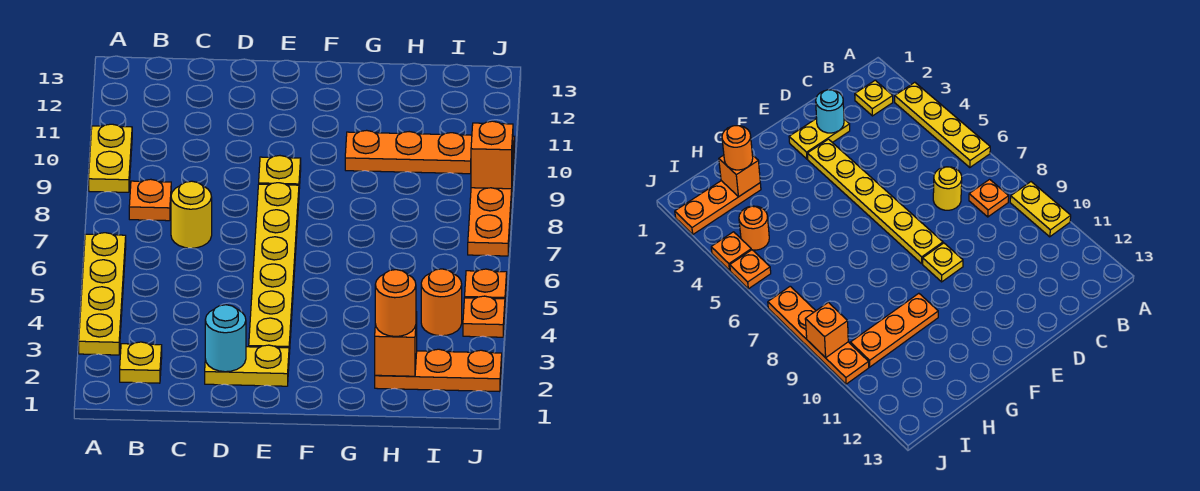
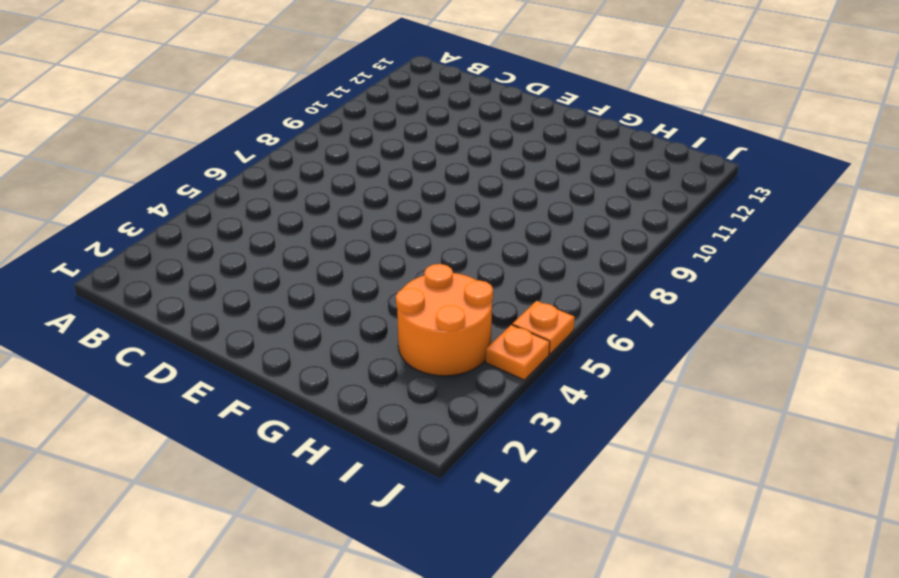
orange 2x2 round brick [396,264,493,376] -> orange 1x1 round brick [421,269,462,336]
none -> yellow 1x4 plate [79,233,126,355]
none -> yellow 1x2 plate [89,124,132,192]
none -> yellow 1x1 plate [120,342,162,383]

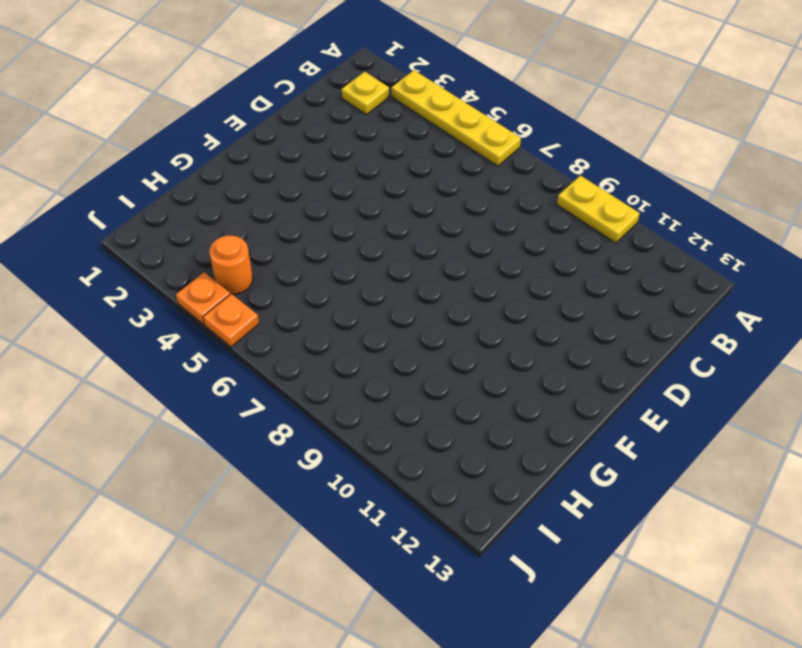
none -> orange 1x1 plate [129,179,171,221]
none -> yellow 1x1 round brick [171,181,212,248]
none -> yellow 1x2 plate [205,345,289,386]

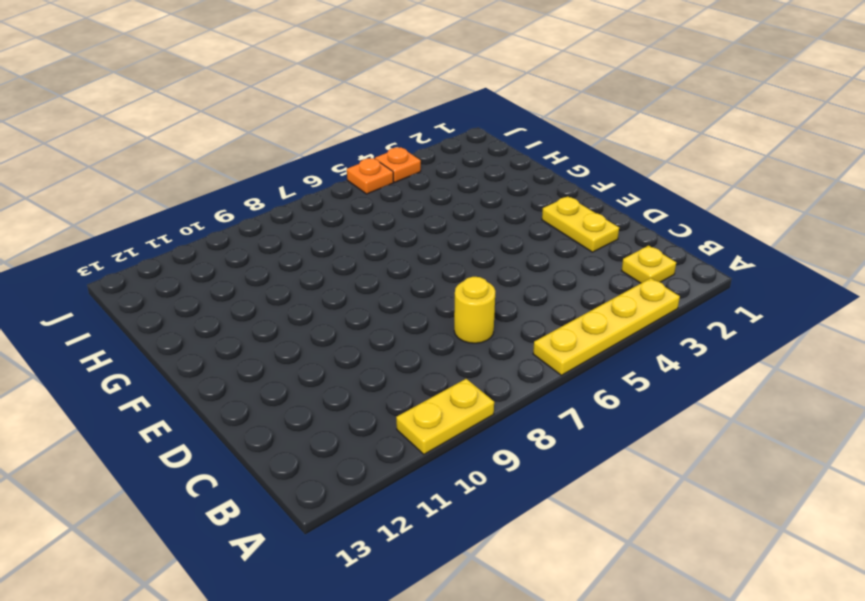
none -> orange 1x1 plate [129,179,171,221]
none -> yellow 1x6 plate [249,183,299,354]
none -> yellow 1x1 plate [259,156,301,189]

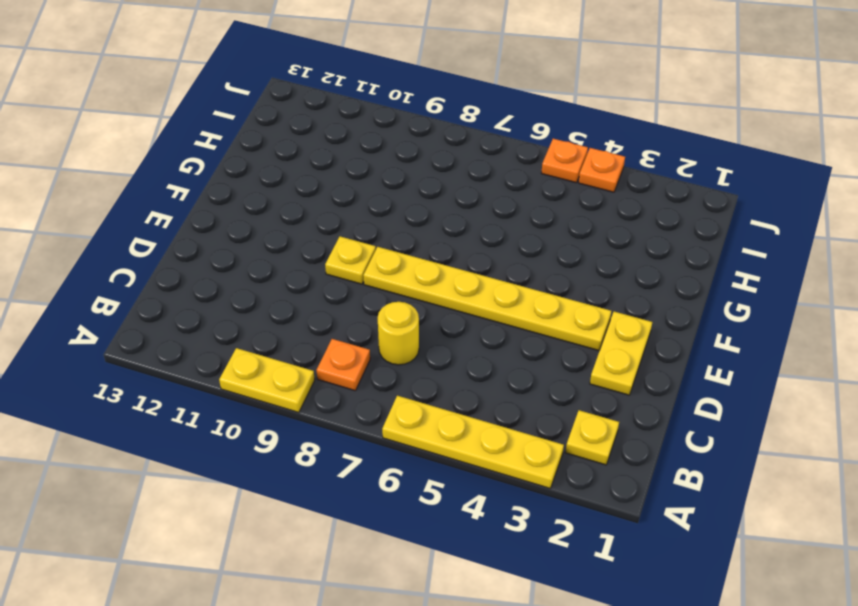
none -> orange 1x3 plate [345,130,472,174]
none -> orange 1x3 plate [375,349,502,392]
none -> orange 1x1 round brick [421,269,462,336]

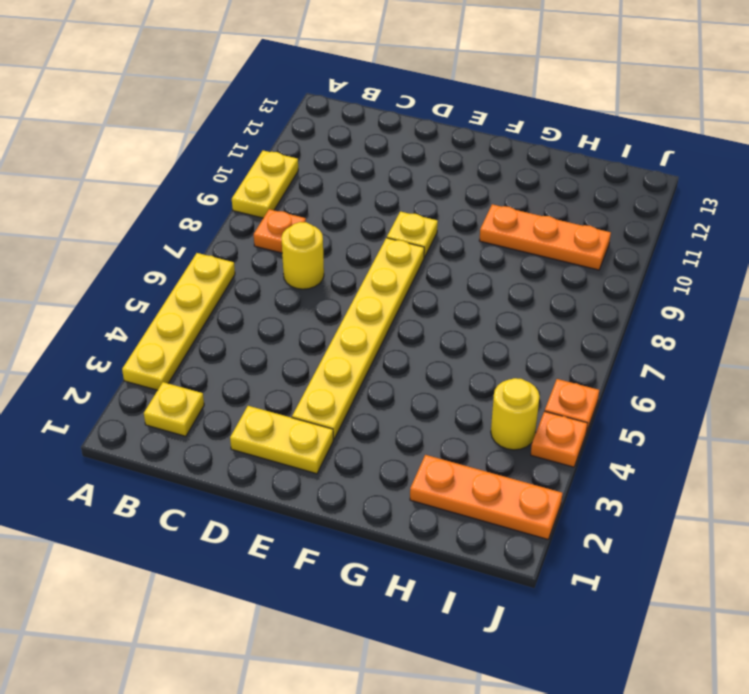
yellow 1x1 round brick [491,378,540,450] -> orange 1x1 round brick [421,269,462,336]
none -> orange 1x4 plate [468,136,515,256]
none -> cyan 1x1 round brick [205,305,246,372]
none -> orange 1x1 brick [375,312,417,376]

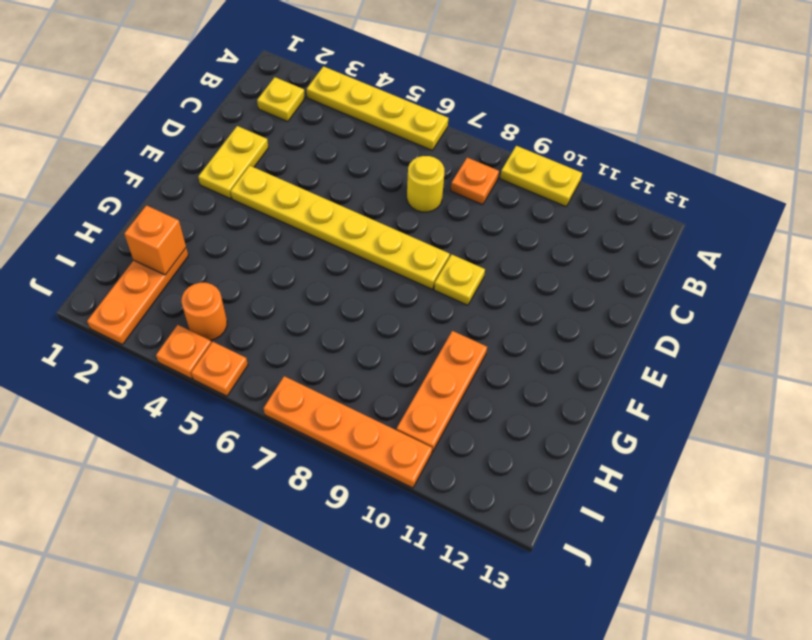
none -> cyan 1x1 round brick [205,305,246,372]
none -> orange 1x1 brick [471,121,513,189]
none -> orange 1x1 round brick [375,270,416,336]

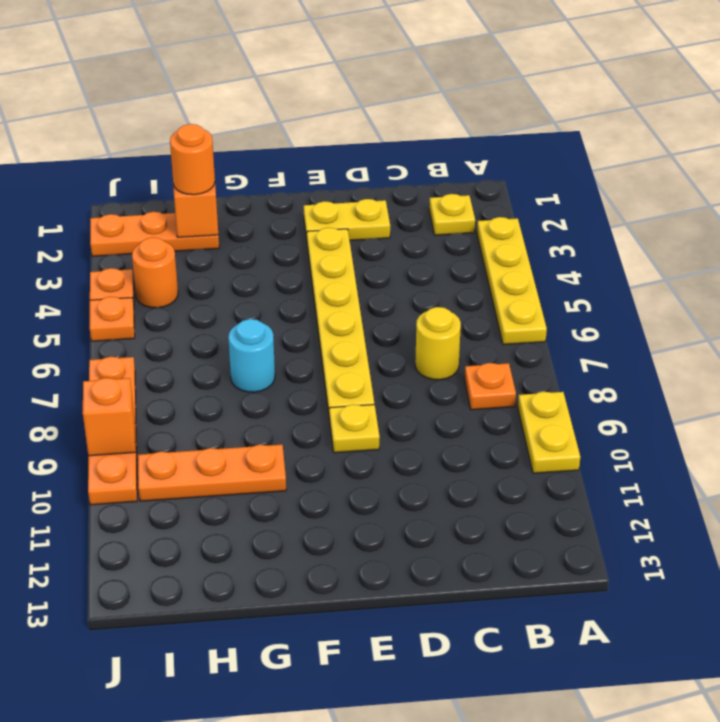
cyan 1x1 round brick [228,319,275,392] -> cyan 1x1 round brick moved to [205,305,246,372]

